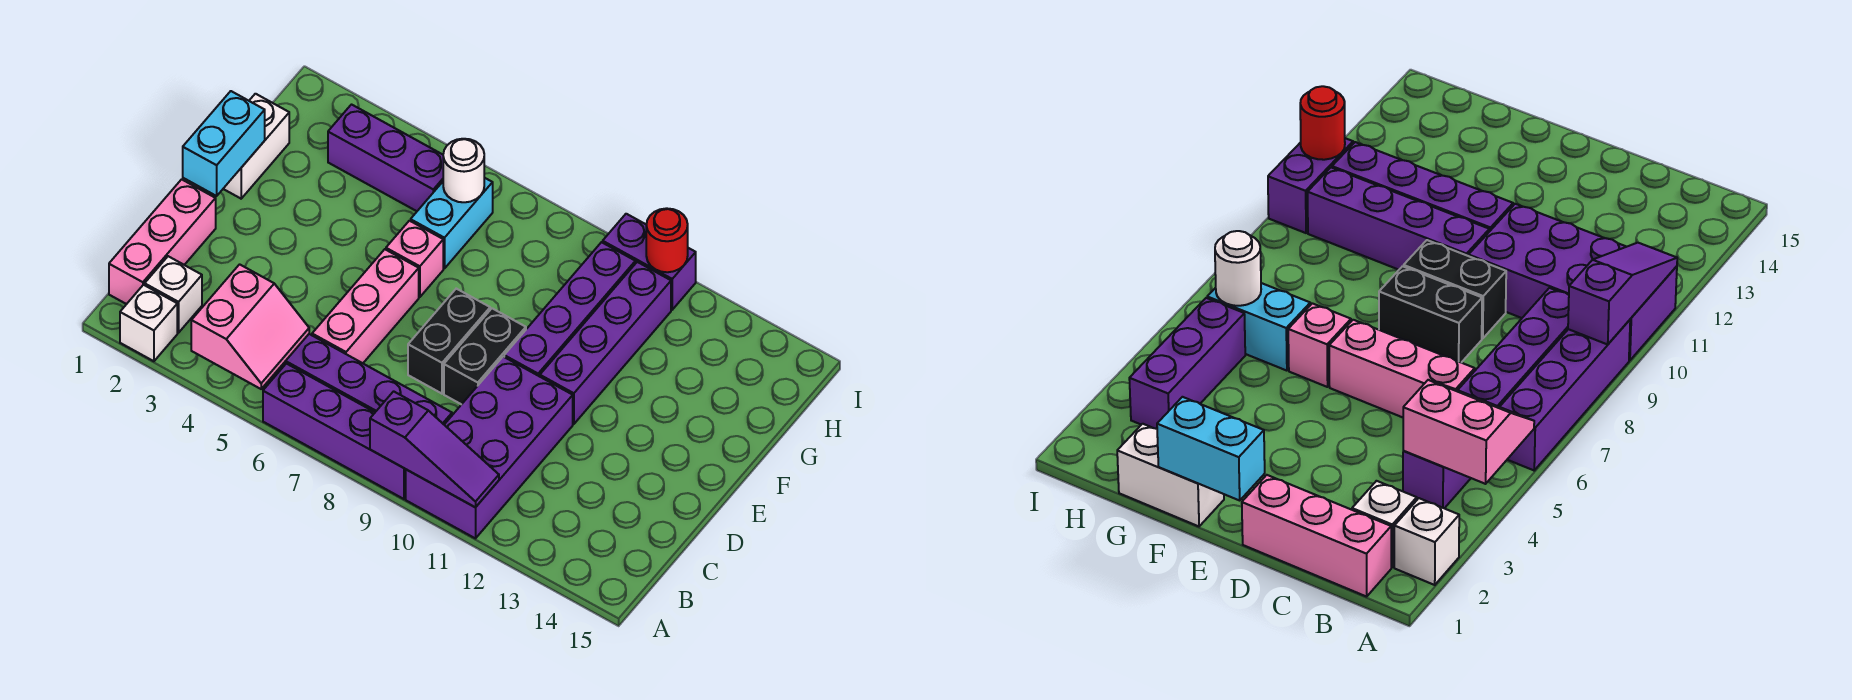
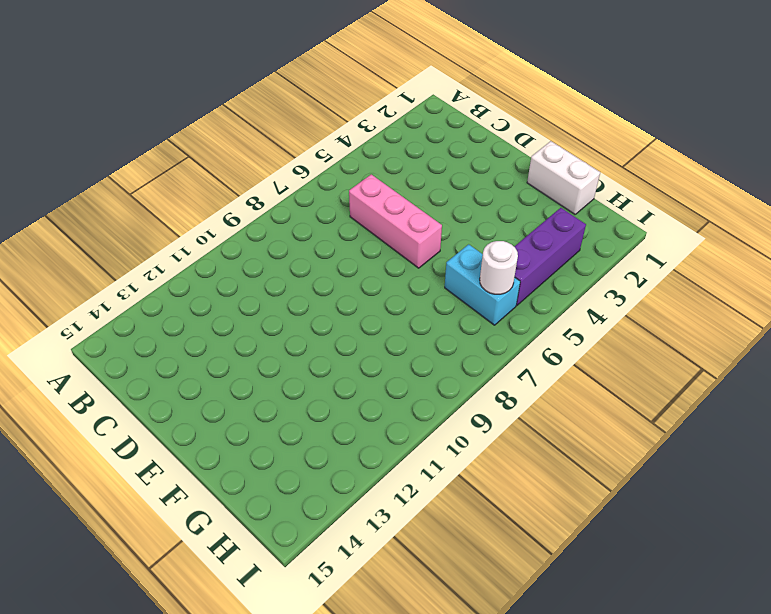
none -> white 1x1 brick [120,285,177,361]
none -> purple 1x4 brick [263,364,406,499]
none -> purple 2x4 brick [406,357,573,538]

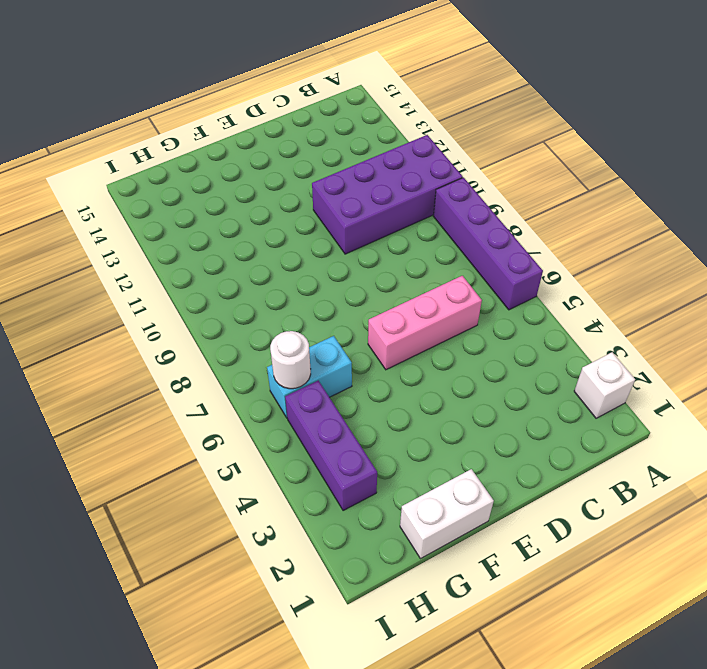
none -> pink 1x3 brick [109,179,216,304]
none -> white 1x1 brick [145,256,202,333]
none -> purple 1x6 brick [268,334,452,424]

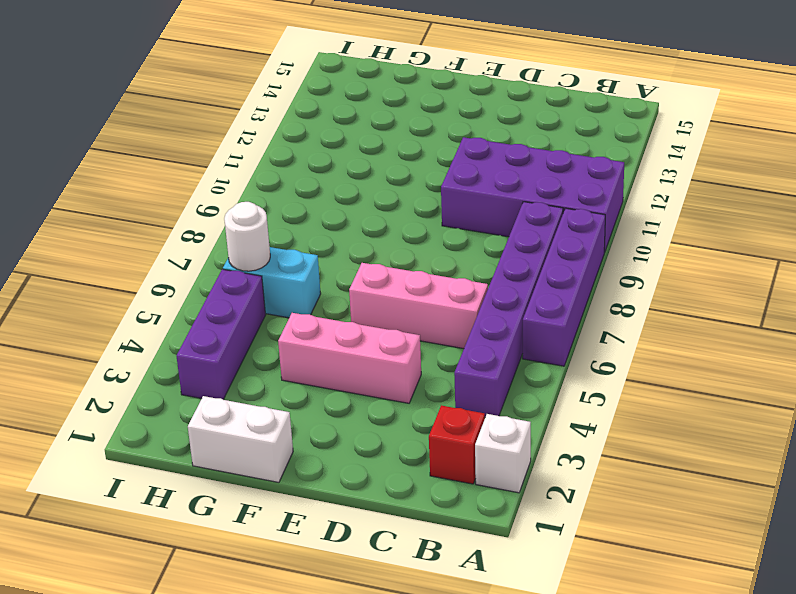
red 1x1 brick [429,405,485,484] -> white 1x1 brick [145,256,202,333]
pink 1x3 brick [278,313,421,403] -> pink 1x3 brick moved to [109,179,216,304]
none -> black 1x2 brick [408,289,490,394]
none -> black 1x2 brick [444,308,526,405]
none -> purple 1x4 brick [504,242,635,377]

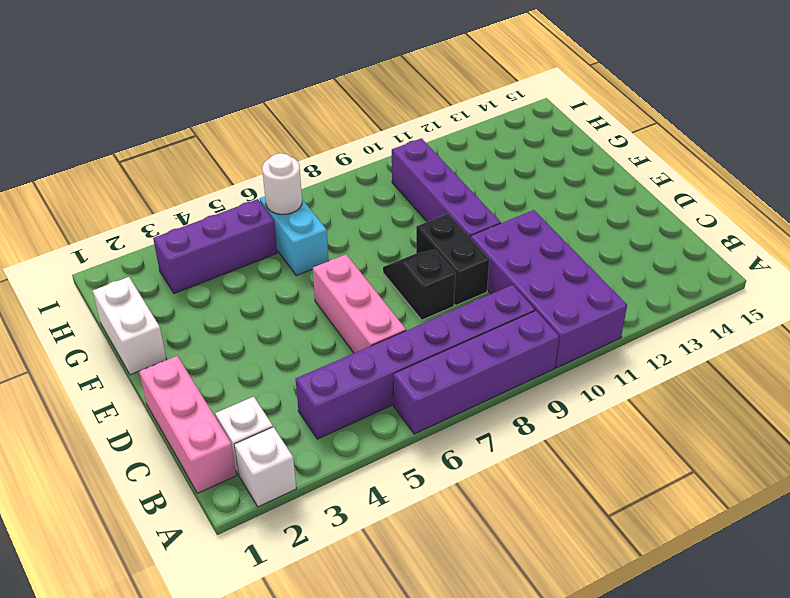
black 1x2 slope [383,250,455,320] -> black 1x2 brick [408,289,490,394]
none -> purple 1x4 brick [540,262,671,424]
none -> pink 1x1 brick [386,221,443,297]
none -> purple 1x2 brick [603,214,696,310]

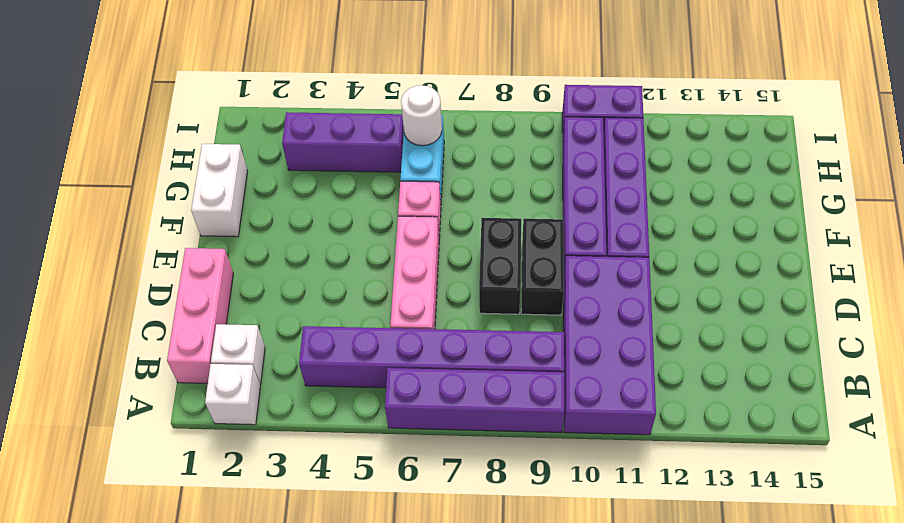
none -> pink 2x2 slope [191,264,309,389]
none -> purple 1x3 slope [370,391,499,507]
none -> cyan 1x2 brick [183,91,265,196]

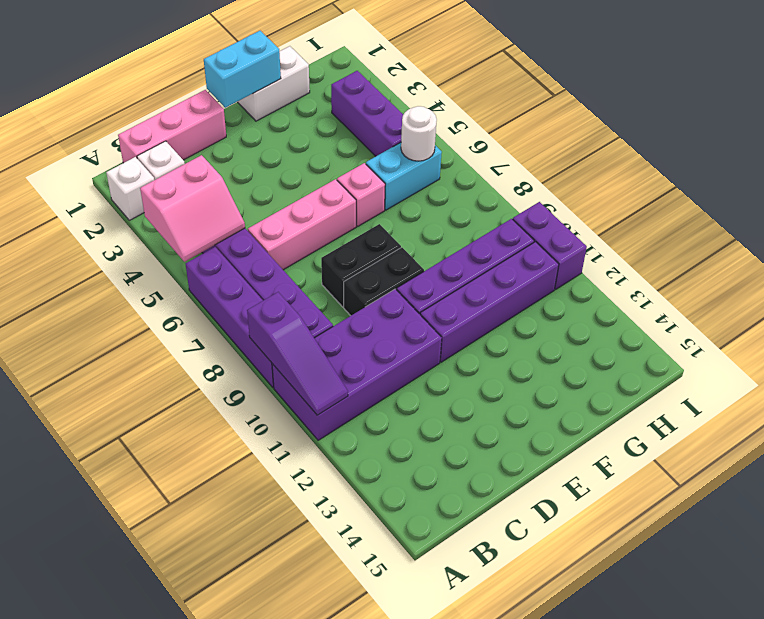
none -> red 1x1 round brick [646,208,688,272]

